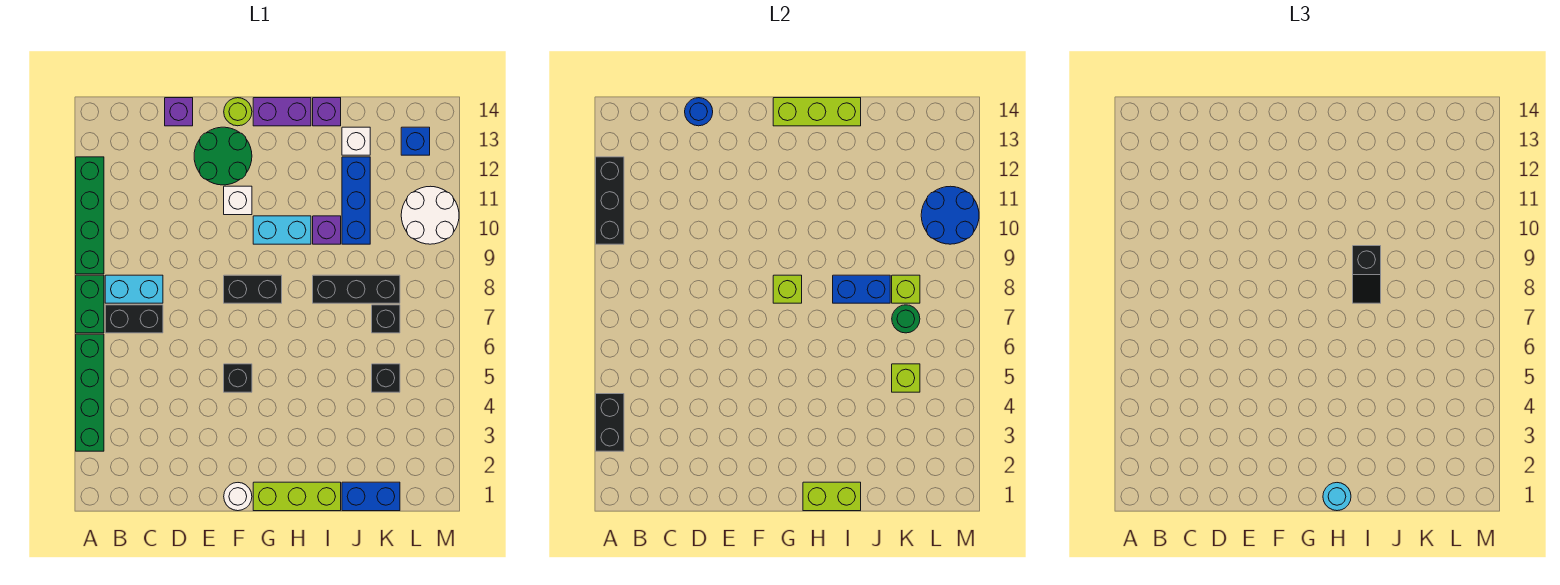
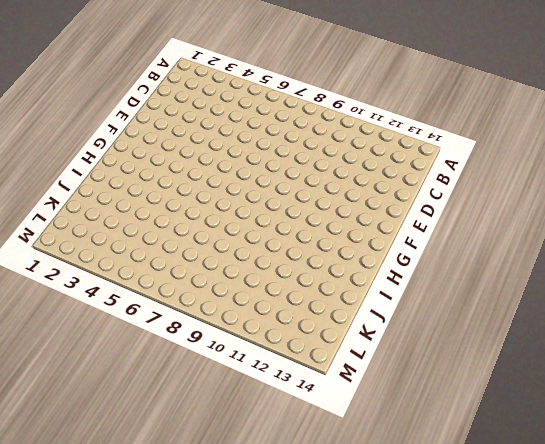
none -> green 1x4 brick [76,334,104,451]
none -> green 1x2 brick [76,275,104,333]
none -> green 1x4 brick [76,157,104,274]
none -> black 1x2 brick [105,305,163,333]

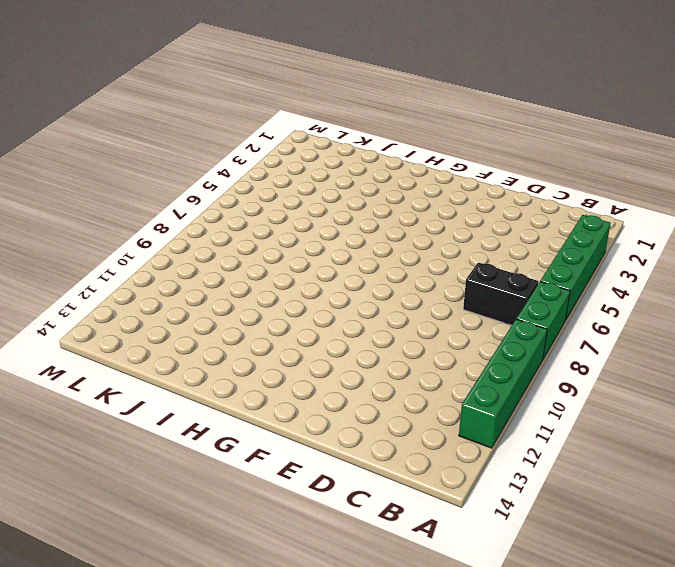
none -> cyan 1x2 brick [105,275,163,303]
none -> purple 1x1 brick [165,98,193,126]
none -> green 2x2 round brick [194,127,252,185]
none -> white 1x1 round brick [224,483,252,511]

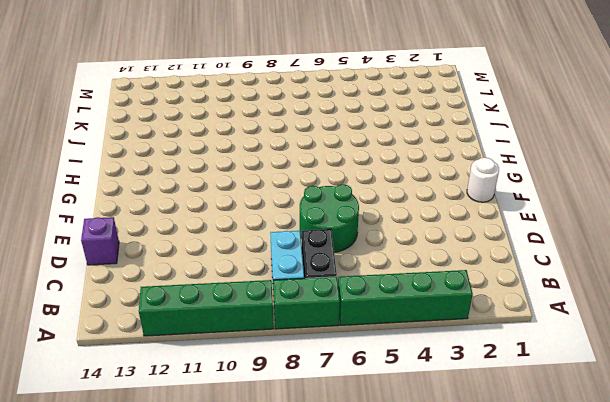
green 2x2 round brick [300,184,359,252] -> green 2x2 round brick moved to [194,127,252,185]
none -> black 1x1 brick [224,364,252,392]
none -> black 1x2 brick [224,275,282,303]
none -> white 1x1 brick [224,186,252,215]
none -> lime 1x1 round brick [224,98,252,126]

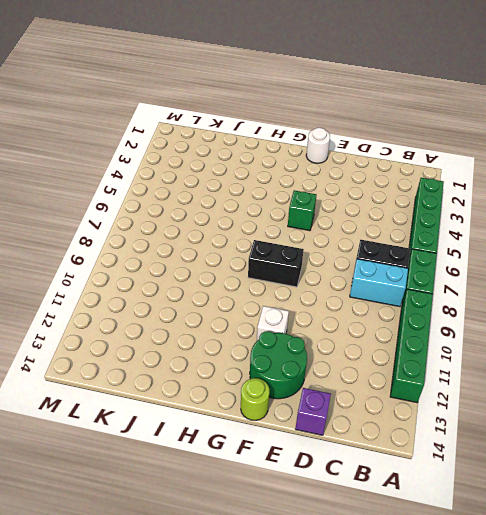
green 1x1 brick [288,190,316,231] -> black 1x1 brick [224,364,252,392]
none -> lime 1x3 brick [253,482,341,511]
none -> cyan 1x2 brick [253,216,311,244]
none -> purple 1x2 brick [253,98,311,126]
none -> black 1x3 brick [313,275,400,303]

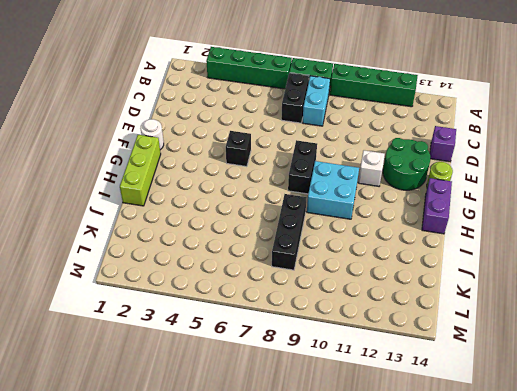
cyan 2x2 brick [307,161,359,219] -> cyan 1x2 brick [253,216,311,244]
none -> purple 1x1 brick [313,216,341,244]
none -> purple 1x1 brick [313,98,341,126]
none -> blue 1x2 brick [342,482,400,511]
none -> blue 1x3 brick [342,157,370,244]

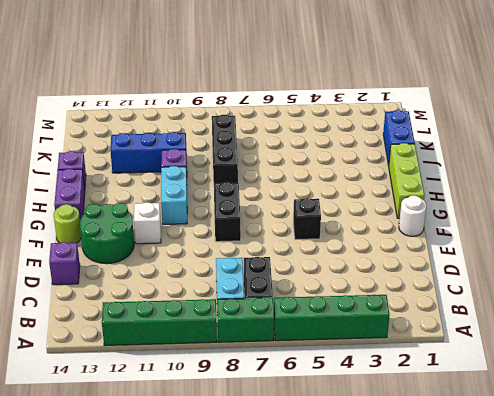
none -> white 1x1 brick [342,127,370,155]
none -> black 1x1 brick [372,364,400,392]
none -> black 1x1 brick [372,305,400,333]
none -> white 2x2 round brick [401,186,459,244]

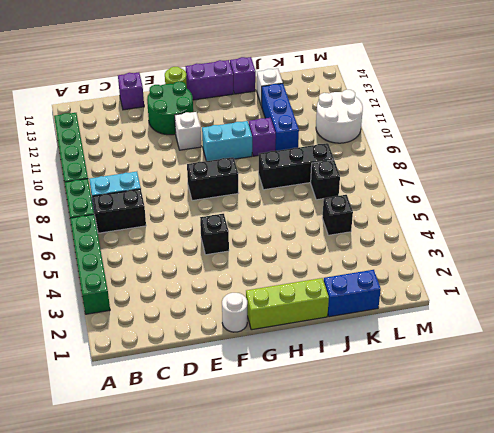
none -> blue 1x1 brick [401,127,430,155]
none -> black 1x2 brick [596,394,624,451]
none -> black 1x3 brick [596,157,624,244]
none -> blue 1x1 round brick [685,98,713,126]

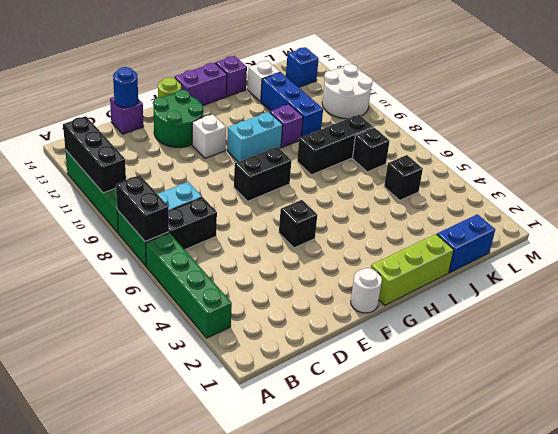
black 1x2 brick [116,175,169,242] -> black 1x2 brick moved to [596,394,624,451]
none -> lime 1x1 brick [773,275,802,303]
none -> lime 1x3 brick [773,98,861,126]
none -> lime 1x2 brick [803,482,861,511]
none -> blue 1x2 brick [833,275,890,303]

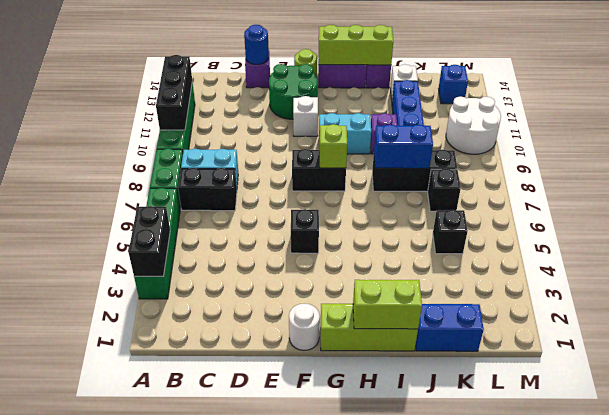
none -> lime 1x1 brick [892,364,920,392]
none -> green 1x1 round brick [892,305,920,333]
none -> lime 1x1 brick [892,275,920,303]
none -> blue 2x2 round brick [921,186,979,244]

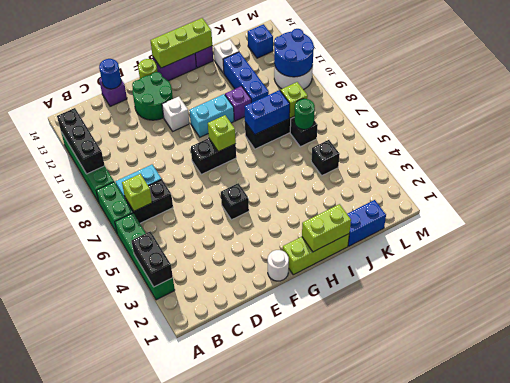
lime 1x1 brick [122,174,152,211] -> lime 1x1 brick moved to [892,364,920,392]
none -> cyan 1x1 round brick [1323,483,1351,511]
none -> black 1x2 slope [1353,246,1381,303]

